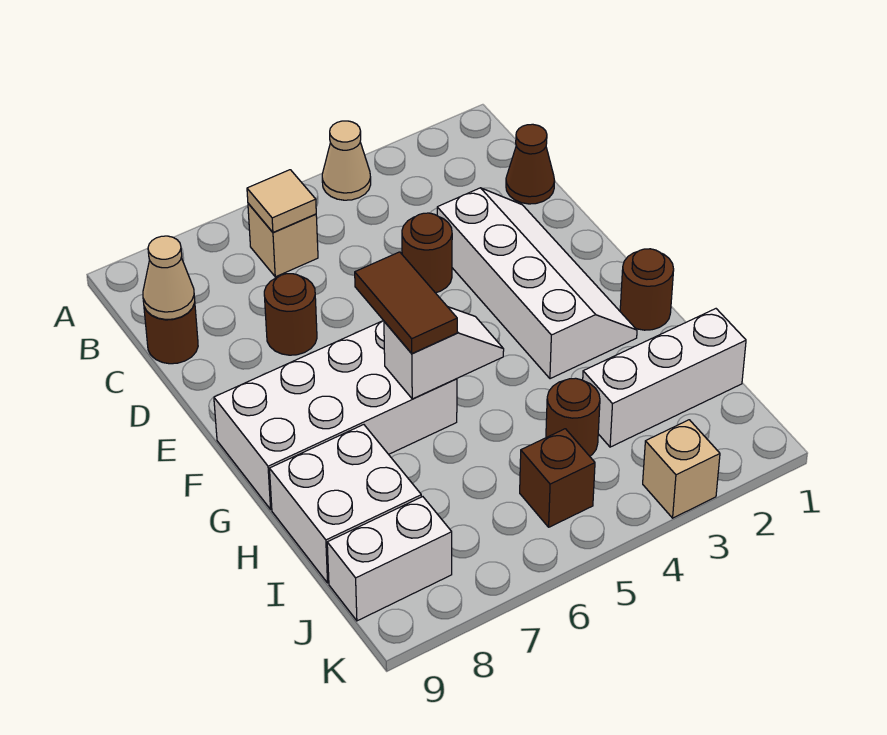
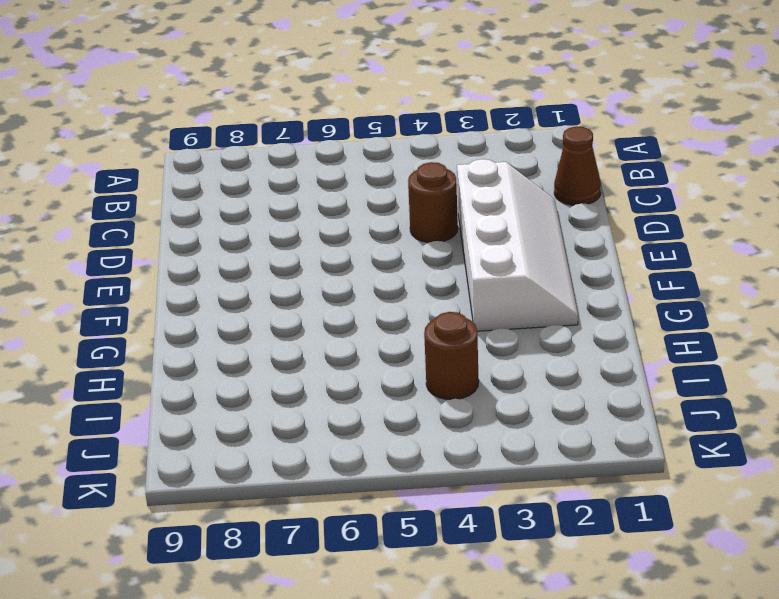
none -> tan 1x1 cone [322,121,371,200]
none -> tan 1x1 brick [248,203,318,277]
none -> brown 1x1 round brick [144,303,198,364]

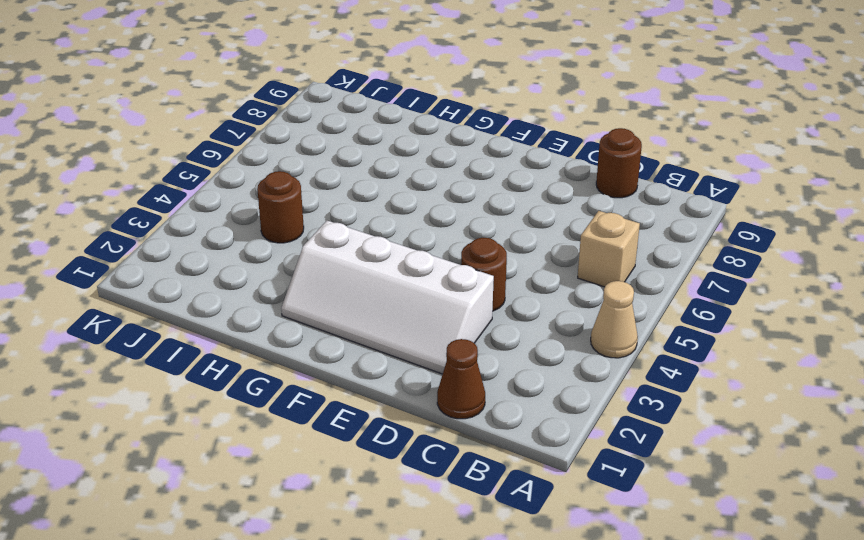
none -> brown 1x1 round brick [264,274,317,355]
none -> white 2x4 brick [214,321,457,509]
none -> brown 1x1 round brick [620,249,674,330]

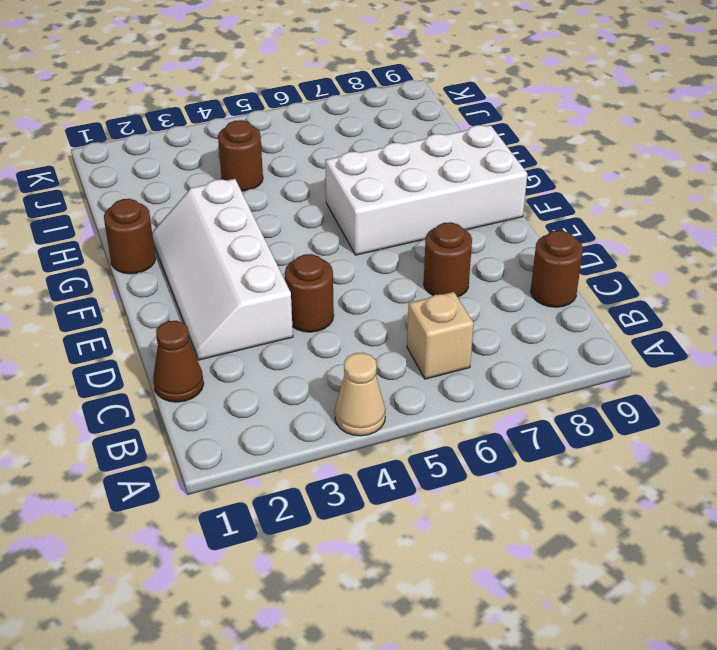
none -> white 2x2 brick [269,425,421,583]
none -> white 1x3 brick [583,309,746,447]
none -> brown 1x1 brick [520,429,595,527]

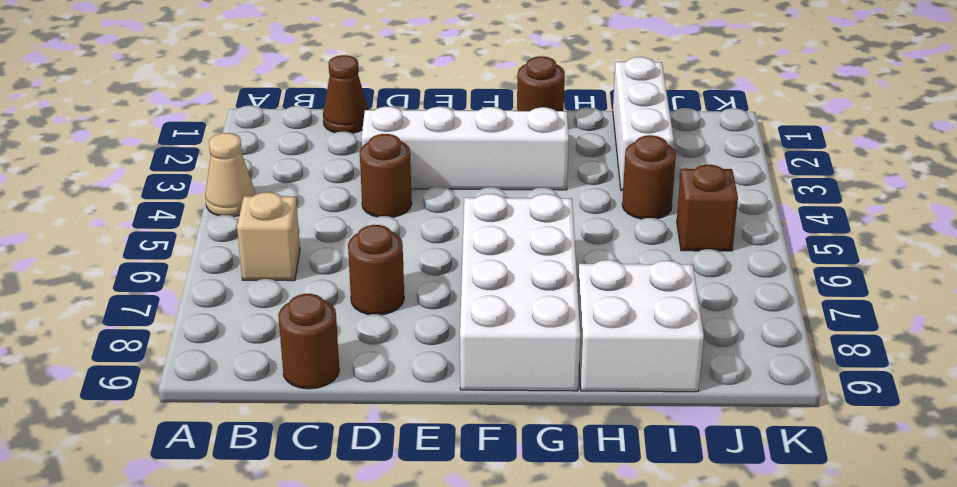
none -> white 1x2 brick [327,497,452,621]
none -> tan 1x1 brick [643,420,720,518]
none -> tan 1x1 tile [247,170,316,232]

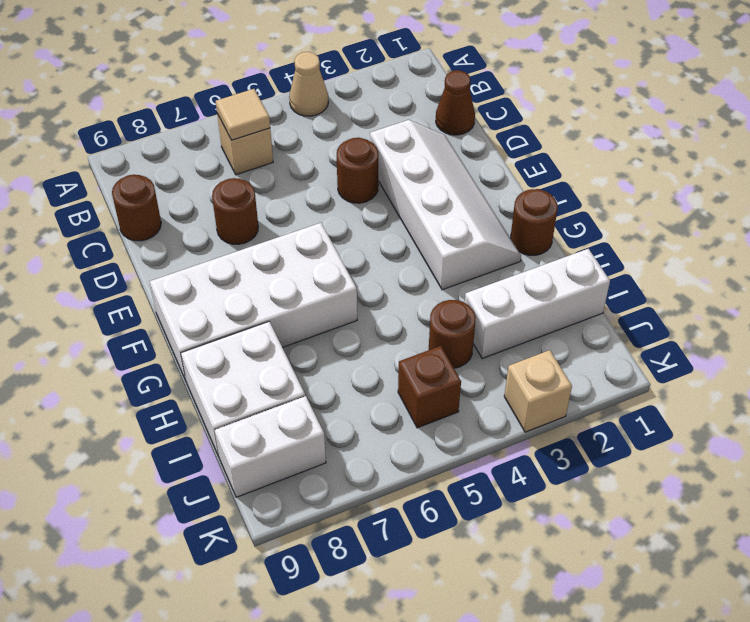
none -> tan 1x1 cone [143,236,195,319]
none -> white 1x2 slope [384,307,504,399]
none -> brown 1x2 tile [355,252,457,353]

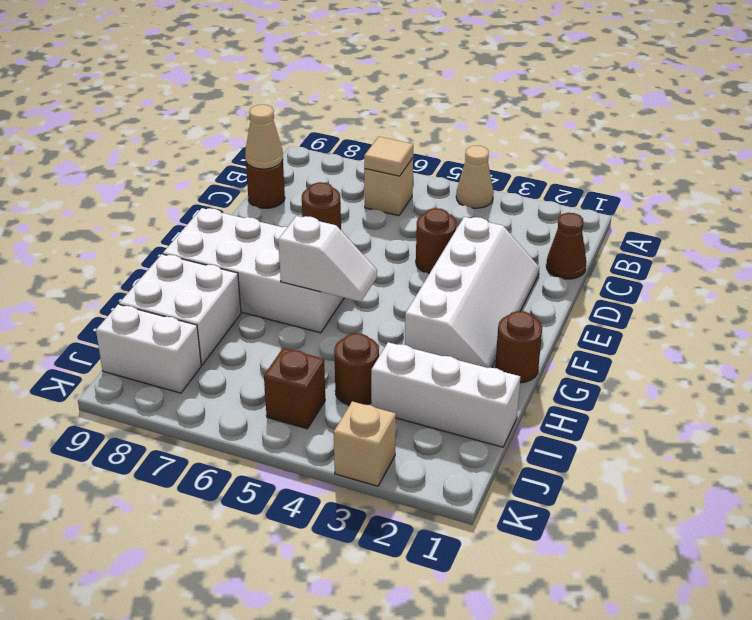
none -> brown 1x2 tile [355,252,457,353]

